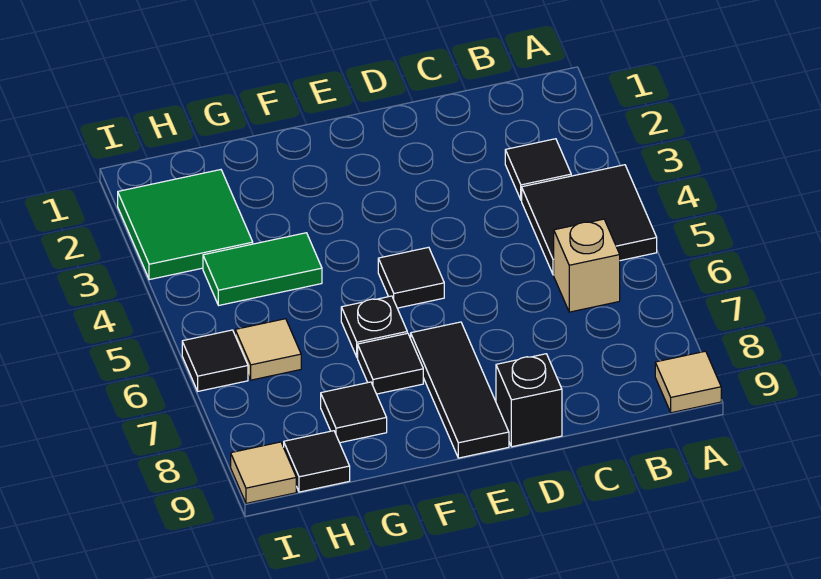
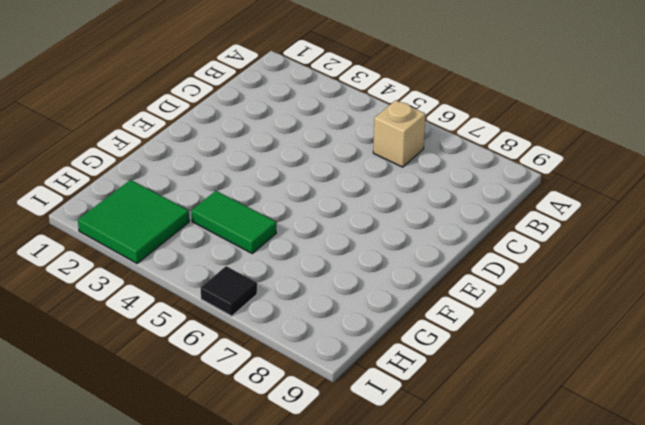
green 1x2 tile [191,191,276,253] -> green 1x2 tile turned to [203,233,322,305]
none -> black 2x2 tile [522,165,657,275]
none -> tan 1x1 tile [655,351,721,413]
none -> black 1x1 tile [505,139,571,200]

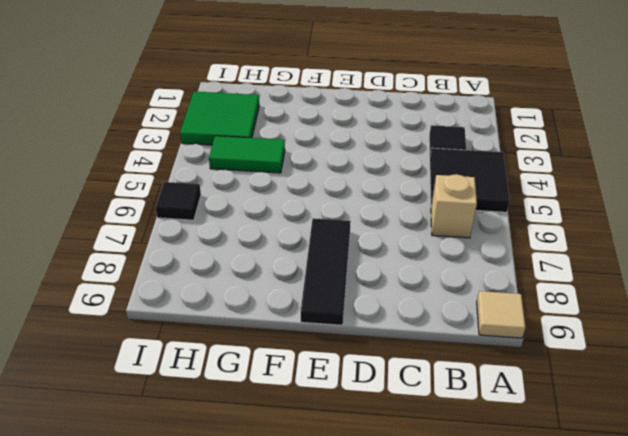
none -> black 1x1 brick [496,354,562,447]
none -> black 1x1 tile [378,247,444,308]
none -> black 1x1 plate [341,296,407,357]

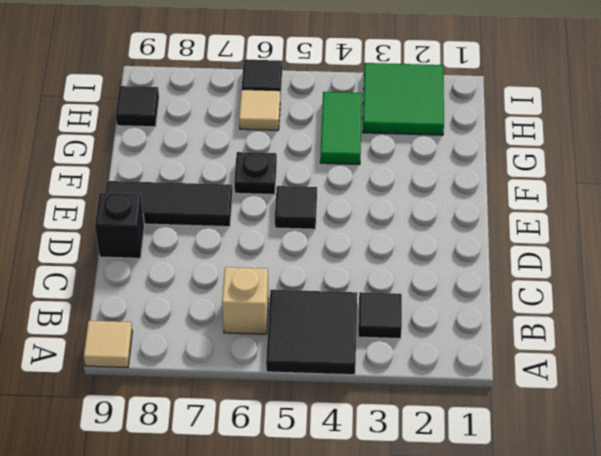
none -> black 1x1 tile [358,333,423,394]
none -> black 1x1 tile [321,382,387,443]
none -> tan 1x1 tile [231,442,296,503]

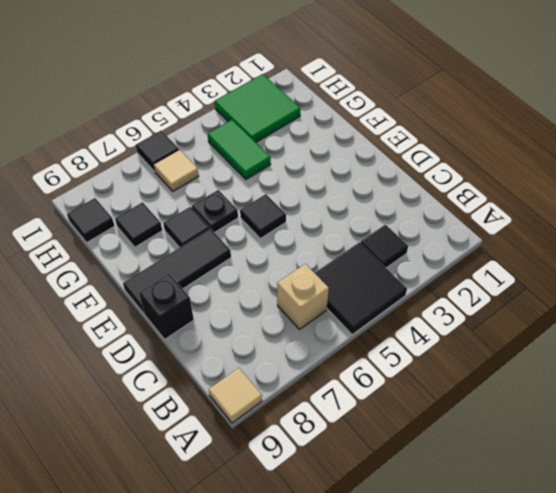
none -> tan 1x1 tile [231,442,296,503]

